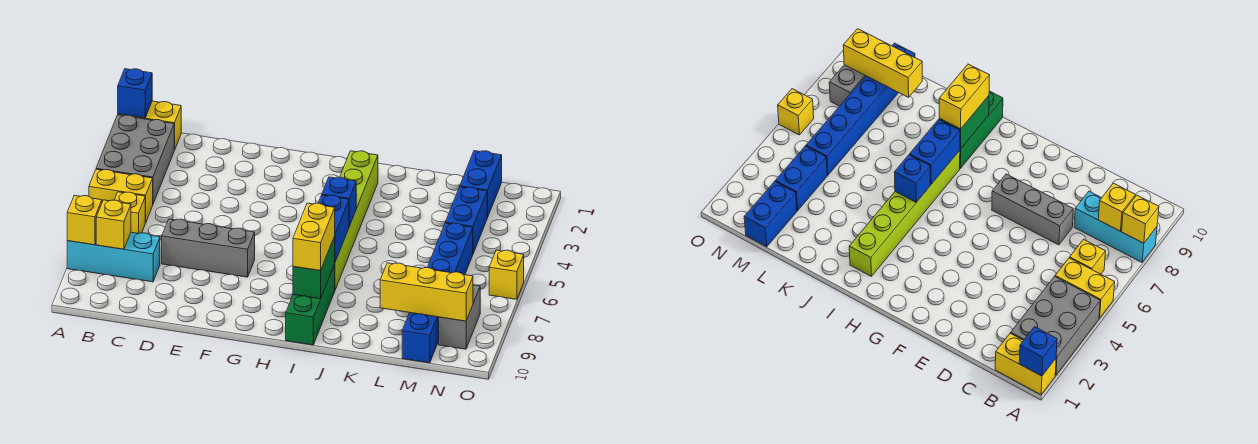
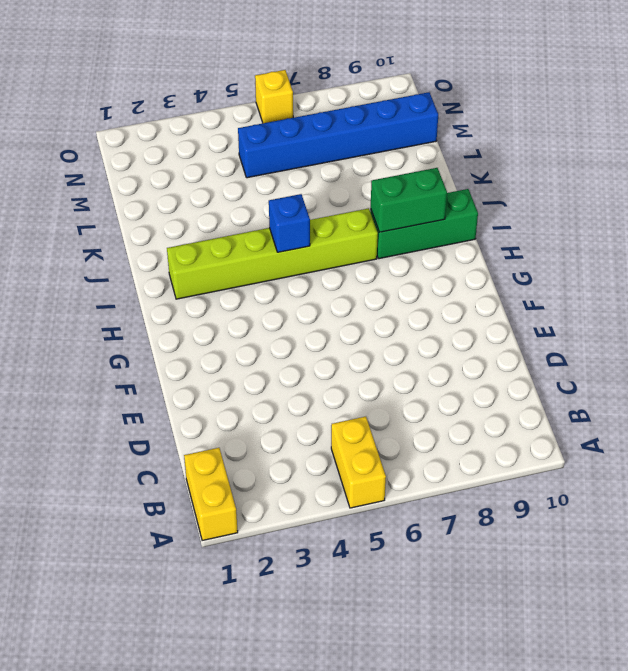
none -> grey 2x3 brick [96,115,174,204]
none -> cyan 1x3 brick [67,232,160,282]
none -> yellow 1x1 brick [115,192,145,234]

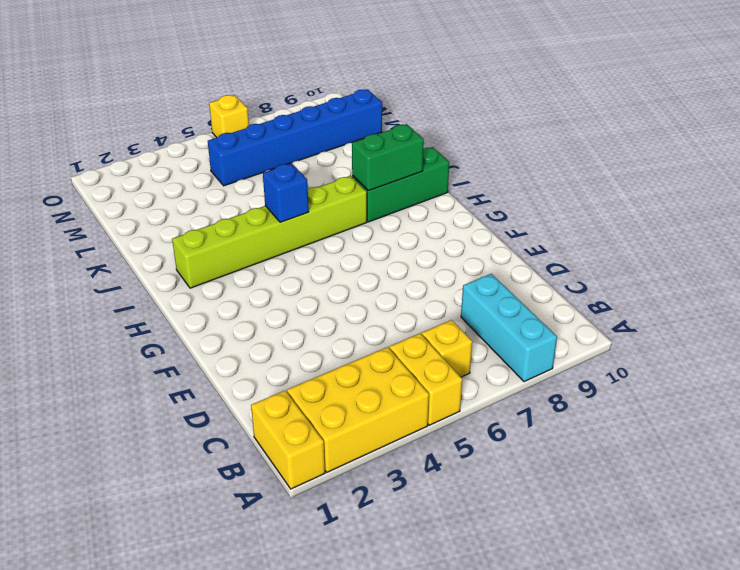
yellow 2x3 brick [287,347,429,472] -> grey 2x3 brick [96,115,174,204]
none -> grey 1x3 brick [162,219,255,277]
none -> blue 1x2 brick [460,151,502,218]
none -> blue 1x2 brick [445,187,487,253]

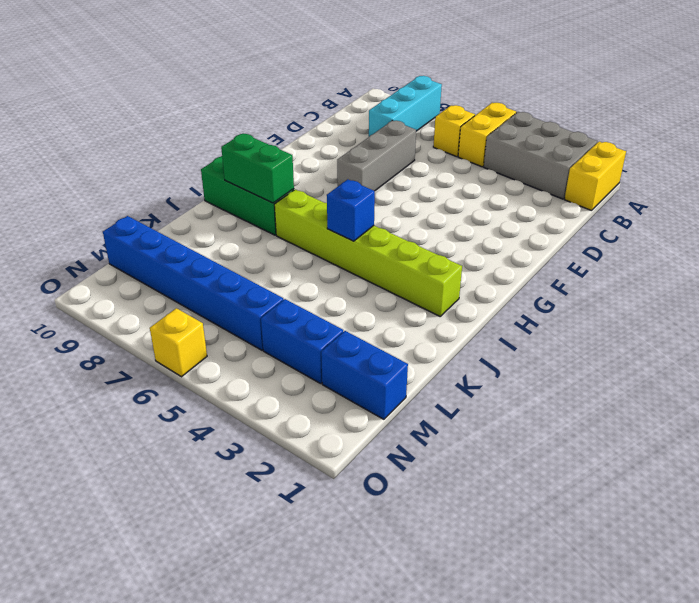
none -> grey 1x2 brick [439,285,480,349]
none -> blue 1x1 brick [118,69,152,118]
none -> yellow 1x1 brick [67,195,102,245]

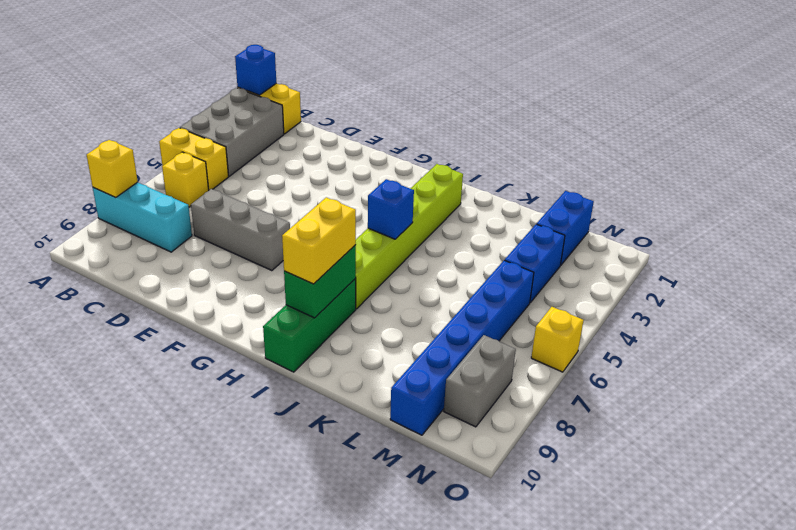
none -> yellow 1x1 brick [96,200,131,249]
none -> blue 1x2 brick [318,195,349,262]
none -> yellow 1x3 brick [380,263,473,321]

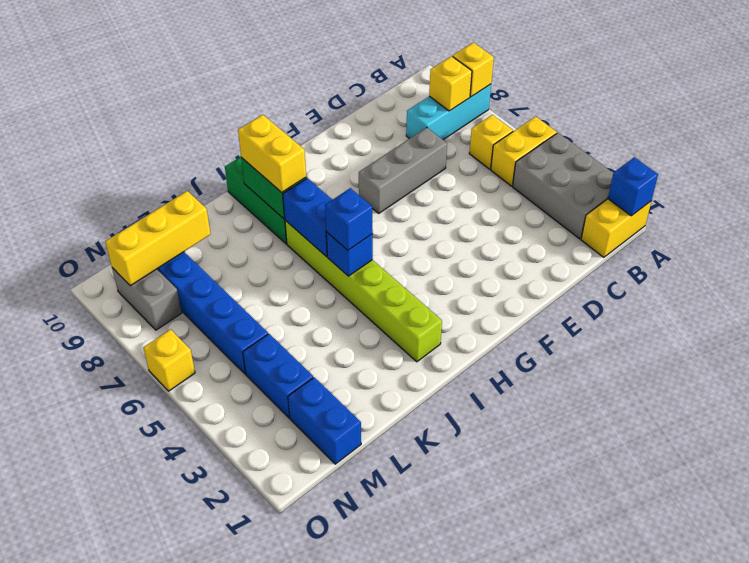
blue 1x1 brick [325,188,373,250] -> none

